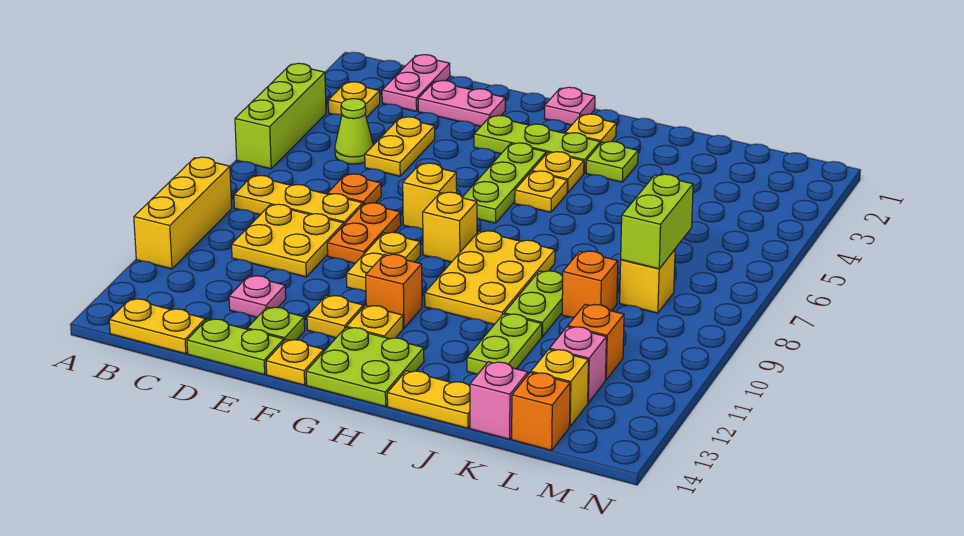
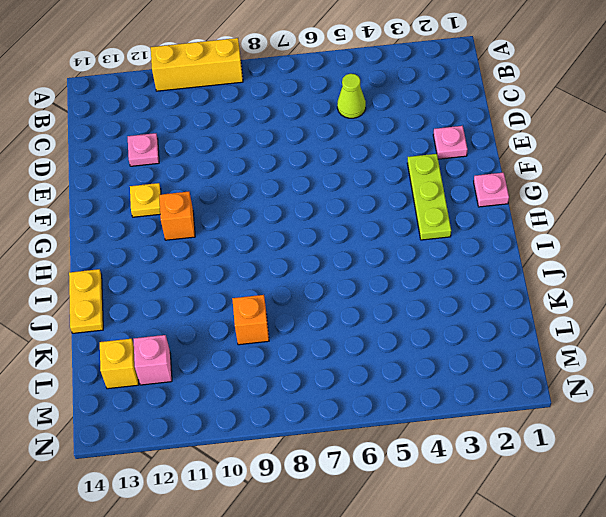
pink 1x1 plate [433,126,467,159] -> pink 1x2 plate [418,80,505,126]
none -> lime 1x3 brick [235,63,326,169]
none -> yellow 1x1 plate [328,82,380,118]
none -> yellow 1x3 plate [234,175,363,224]
none -> yellow 1x2 plate [109,299,205,354]

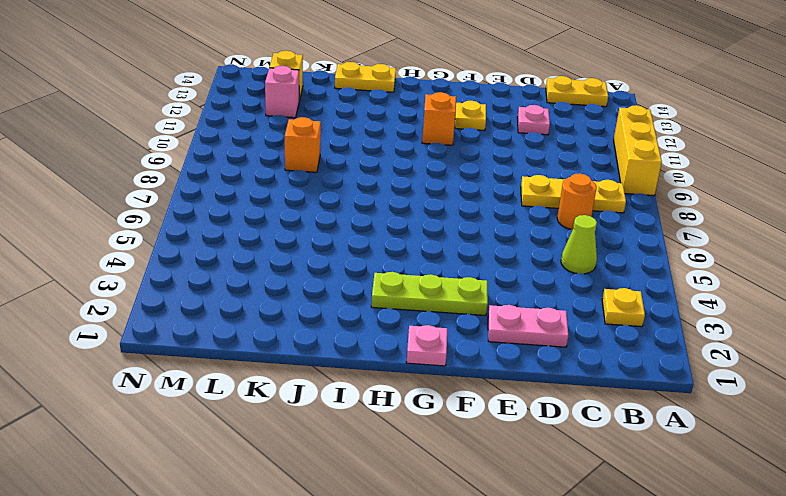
orange 1x1 round brick [557,173,597,229] -> none
none -> lime 1x3 brick [235,63,326,169]
none -> pink 1x2 plate [382,55,450,111]
none -> yellow 2x2 plate [231,204,344,277]
none -> yellow 1x2 plate [365,117,435,176]

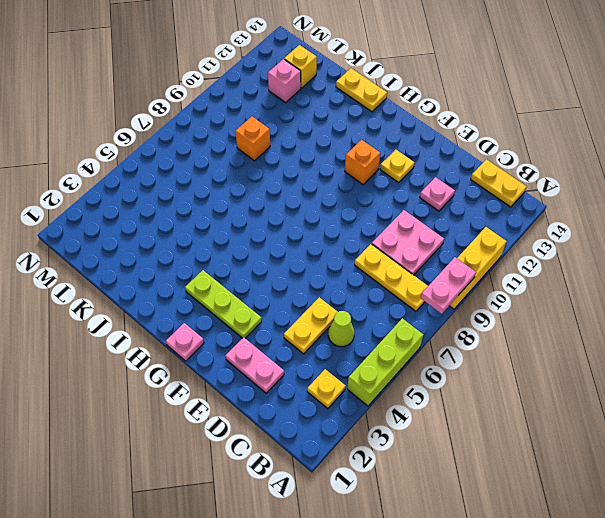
pink 1x2 plate [421,257,476,314] -> pink 1x2 plate moved to [382,55,450,111]
pink 2x2 plate [372,210,444,275] -> yellow 2x2 plate [231,204,344,277]
none -> orange 1x1 plate [328,174,381,204]
none -> lime 1x2 plate [187,319,284,375]
none -> orange 1x2 plate [327,203,401,263]
none -> lime 1x1 plate [247,307,305,341]

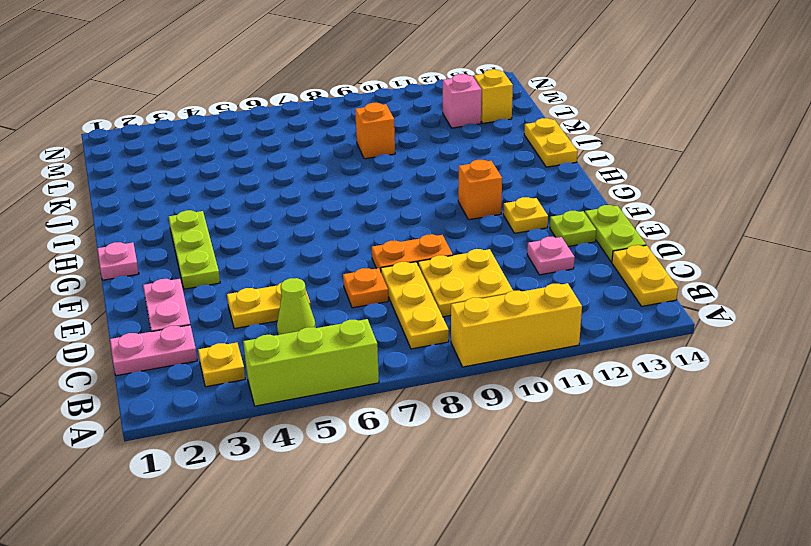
none -> yellow 1x1 brick [403,163,457,230]
none -> yellow 1x2 plate [346,232,420,292]
none -> yellow 1x1 plate [266,340,324,385]
none -> lime 1x3 plate [462,143,546,223]

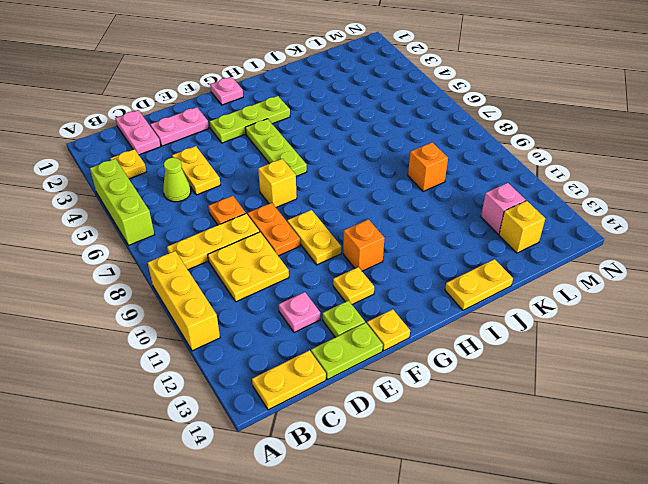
none -> yellow 1x1 brick [423,192,477,262]
none -> yellow 1x1 plate [347,306,403,339]
none -> lime 2x2 plate [306,328,424,407]
none -> yellow 1x1 plate [565,114,616,144]

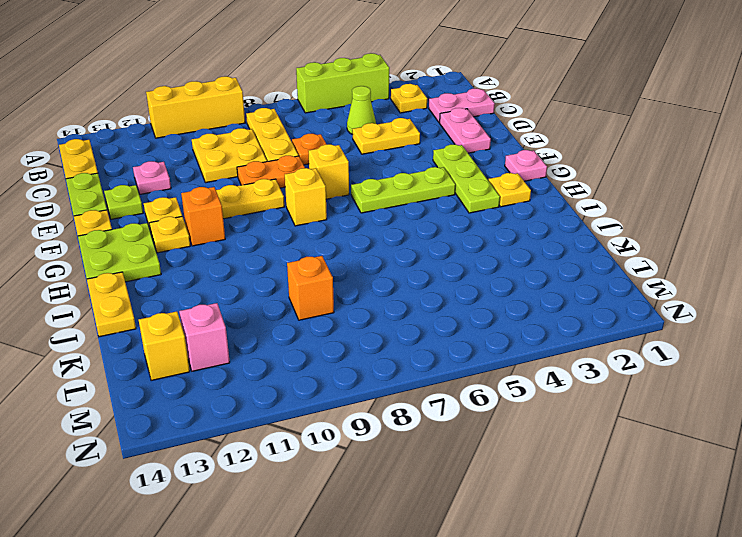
none -> yellow 1x1 plate [532,152,584,193]
none -> yellow 1x1 plate [515,171,567,212]
none -> yellow 2x3 plate [425,231,555,325]
none -> lime 1x1 plate [586,141,638,182]

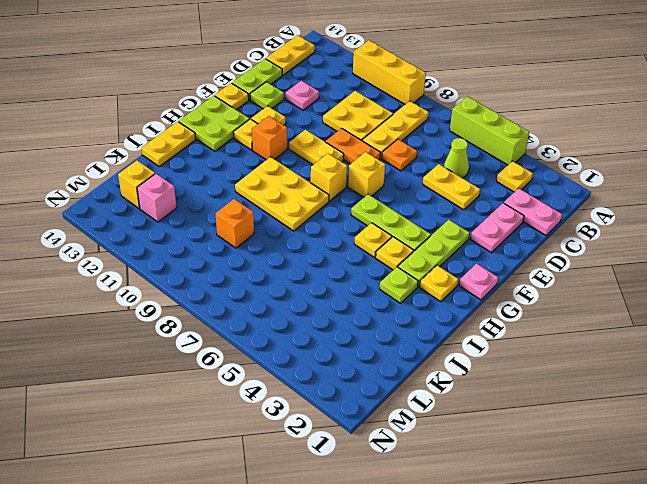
none -> lime 1x2 plate [504,271,563,337]
none -> lime 1x2 plate [467,314,542,374]
none -> pink 1x1 brick [470,362,528,439]
none -> yellow 1x1 brick [620,250,675,313]

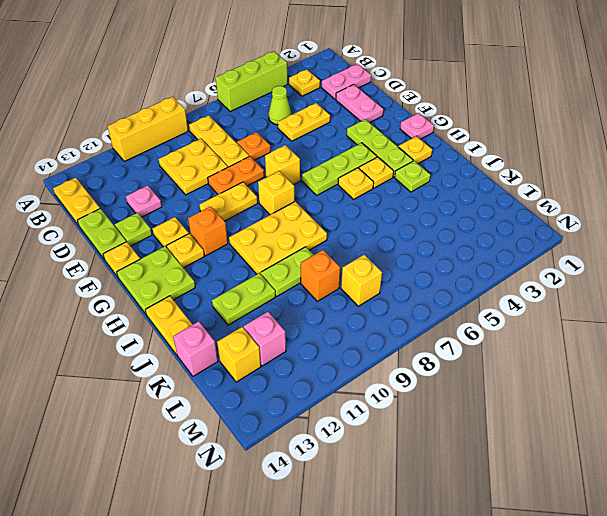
none -> orange 1x1 brick [568,304,624,380]
none -> orange 1x1 brick [512,373,570,450]
none -> lime 1x2 brick [621,174,693,269]

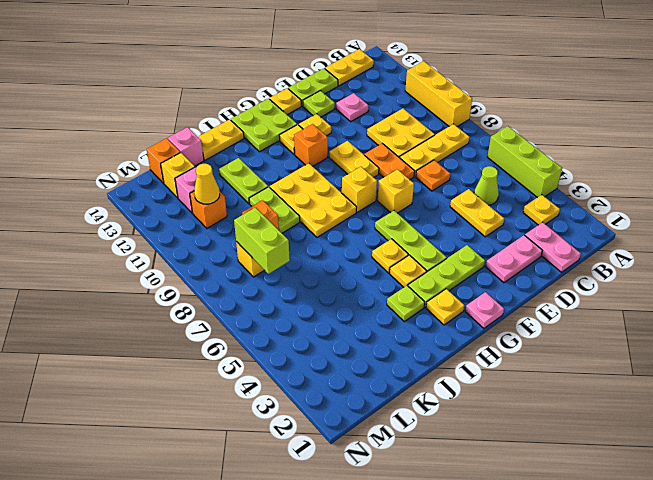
yellow 1x1 cone [194,164,220,204] -> none

